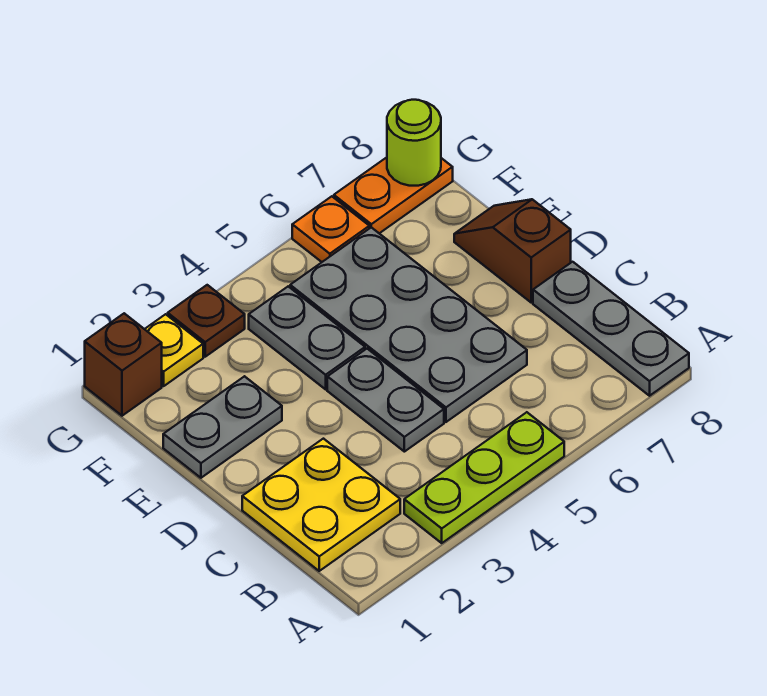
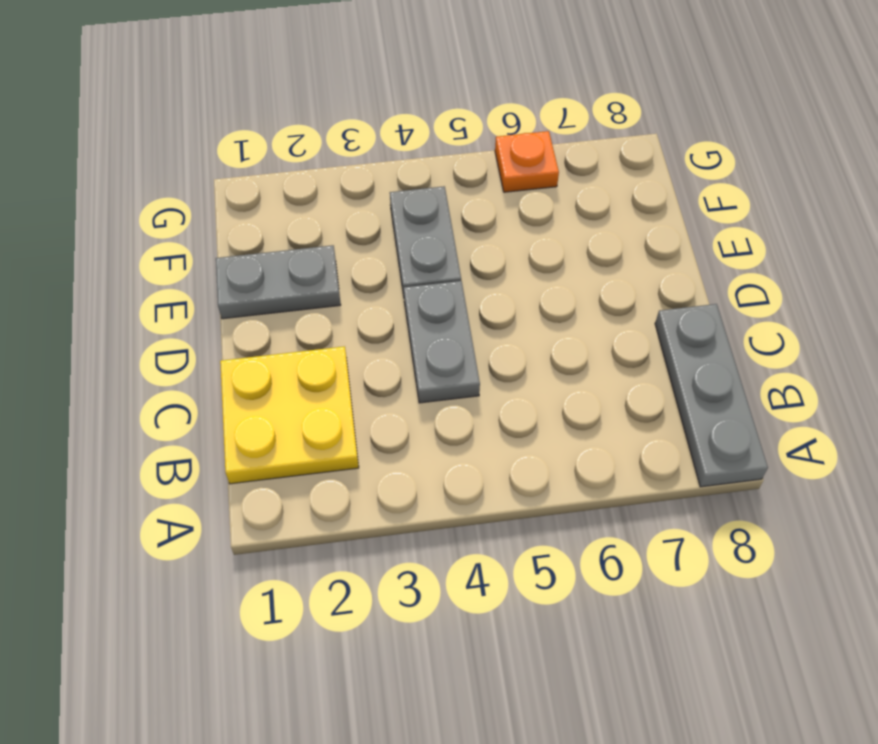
none -> lime 1x3 plate [404,412,564,543]
none -> grey 2x4 plate [290,227,527,422]
none -> brown 1x2 slope [454,199,571,302]

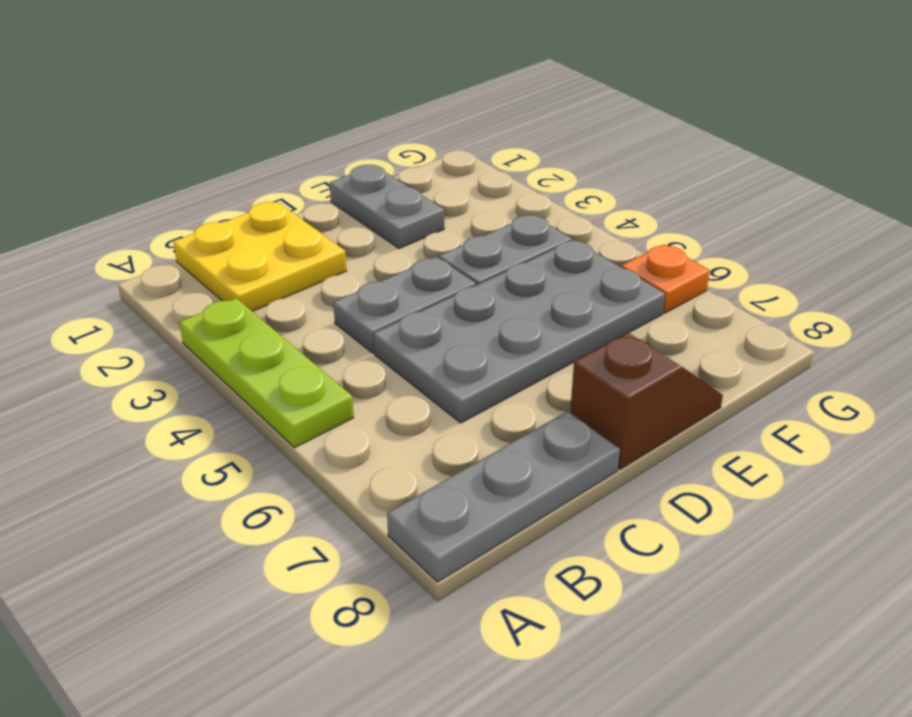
none -> brown 1x1 brick [85,313,162,416]
none -> yellow 1x1 plate [145,314,203,386]
none -> brown 1x1 plate [168,285,245,357]

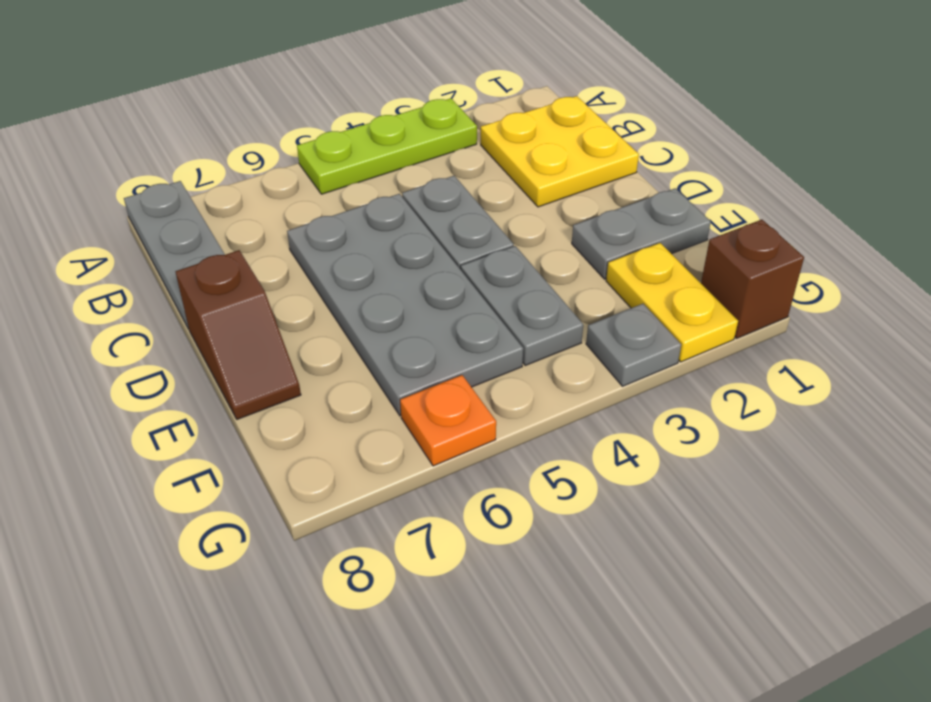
yellow 1x2 plate [606,243,738,362] -> yellow 1x1 plate [145,314,203,386]
grey 1x1 plate [586,304,681,386] -> brown 1x1 plate [168,285,245,357]
none -> orange 1x2 plate [334,157,453,233]
none -> lime 1x1 round brick [387,100,441,186]

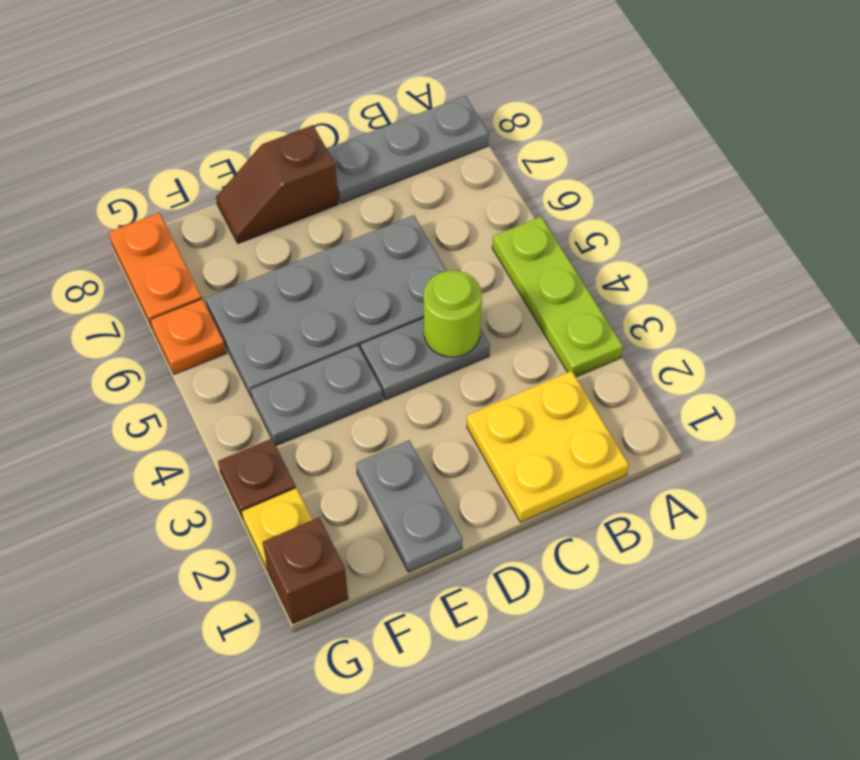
lime 1x1 round brick [424,271,482,357] -> lime 1x1 round brick moved to [387,100,441,186]

